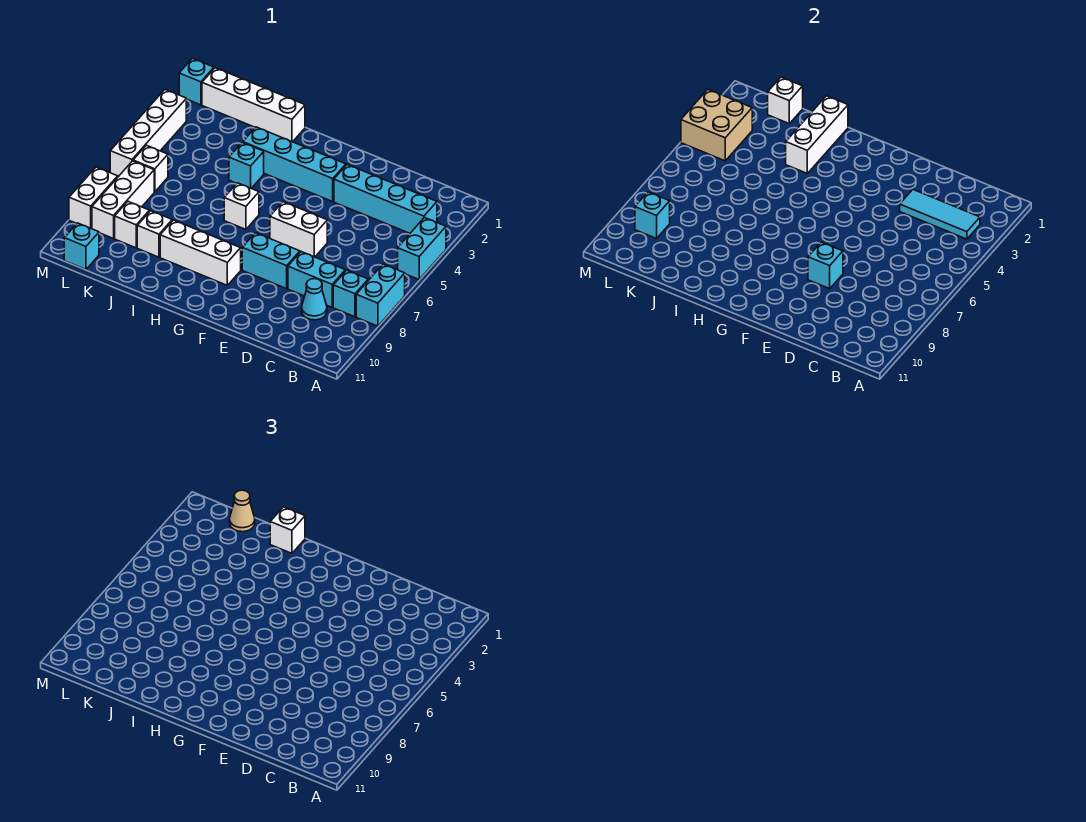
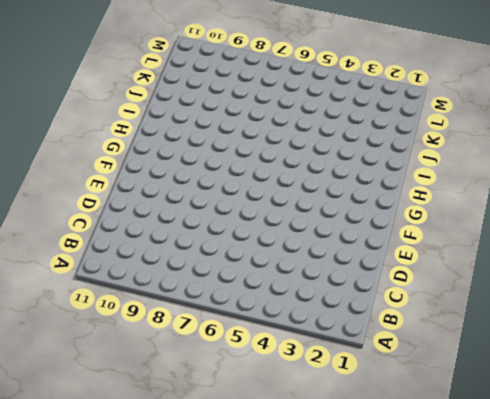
none -> cyan 1x2 brick [398,218,446,280]
none -> cyan 1x2 brick [356,264,405,326]
none -> cyan 1x4 brick [334,165,437,233]

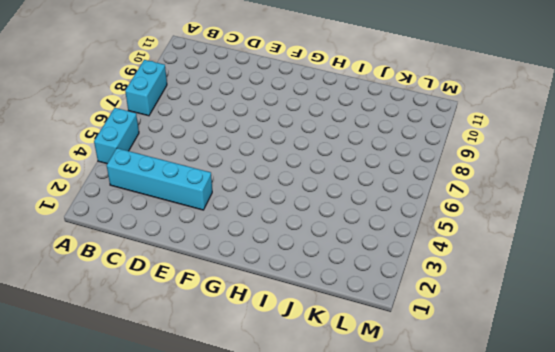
none -> cyan 1x1 brick [333,270,368,317]
none -> cyan 1x2 brick [288,252,345,307]
none -> cyan 1x1 cone [302,279,327,320]

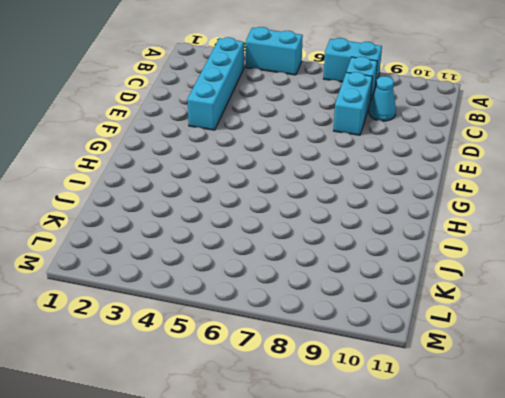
none -> white 1x2 brick [270,202,327,257]
none -> cyan 1x2 brick [242,233,300,289]
none -> cyan 1x4 brick [243,127,346,202]

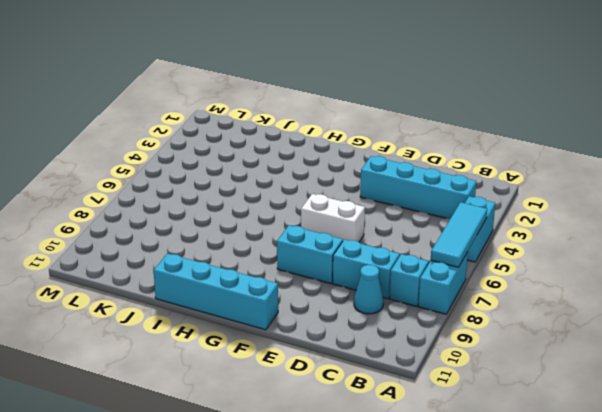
cyan 1x3 tile [431,202,487,267] -> cyan 1x3 tile turned to [900,190,980,239]
cyan 1x4 brick [154,254,278,330] -> cyan 1x4 brick moved to [243,127,346,202]
none -> white 1x3 brick [160,220,241,285]
none -> white 1x1 brick [224,183,259,229]
none -> white 1x4 brick [202,68,305,142]

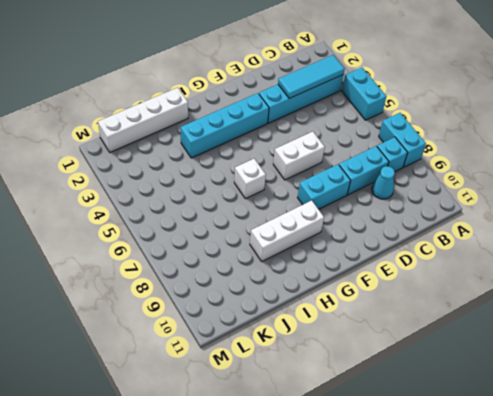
none -> cyan 1x1 brick [229,142,264,188]
none -> white 1x1 brick [137,211,172,257]
none -> white 1x1 brick [115,202,149,248]

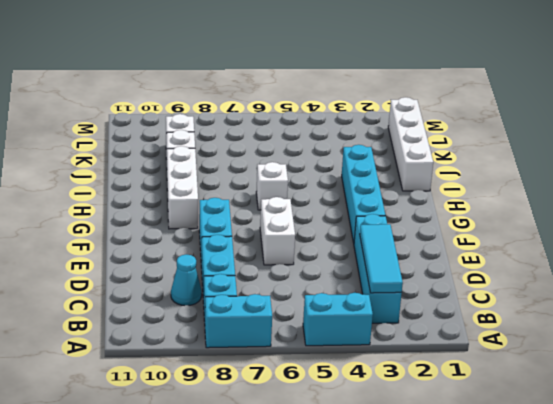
none -> cyan 1x1 brick [229,142,264,188]
none -> white 1x1 brick [133,145,168,192]
none -> white 1x3 brick [92,161,154,239]

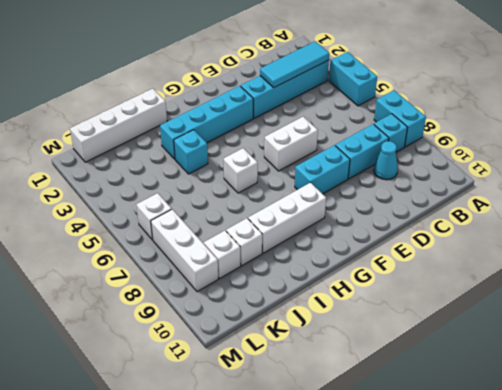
none -> cyan 1x1 brick [64,223,99,270]
none -> cyan 1x1 brick [179,58,214,105]
none -> white 1x4 brick [110,90,186,177]

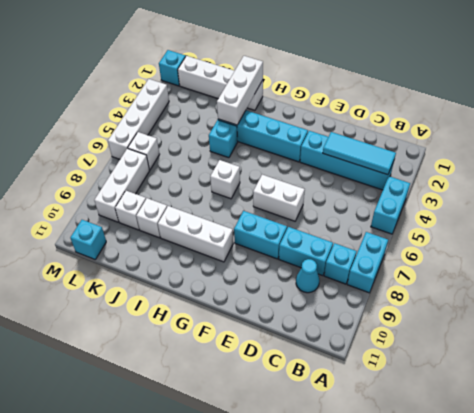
none -> white 1x2 brick [69,167,118,229]
none -> cyan 1x1 brick [808,242,843,289]
none -> white 1x1 brick [768,77,803,123]

